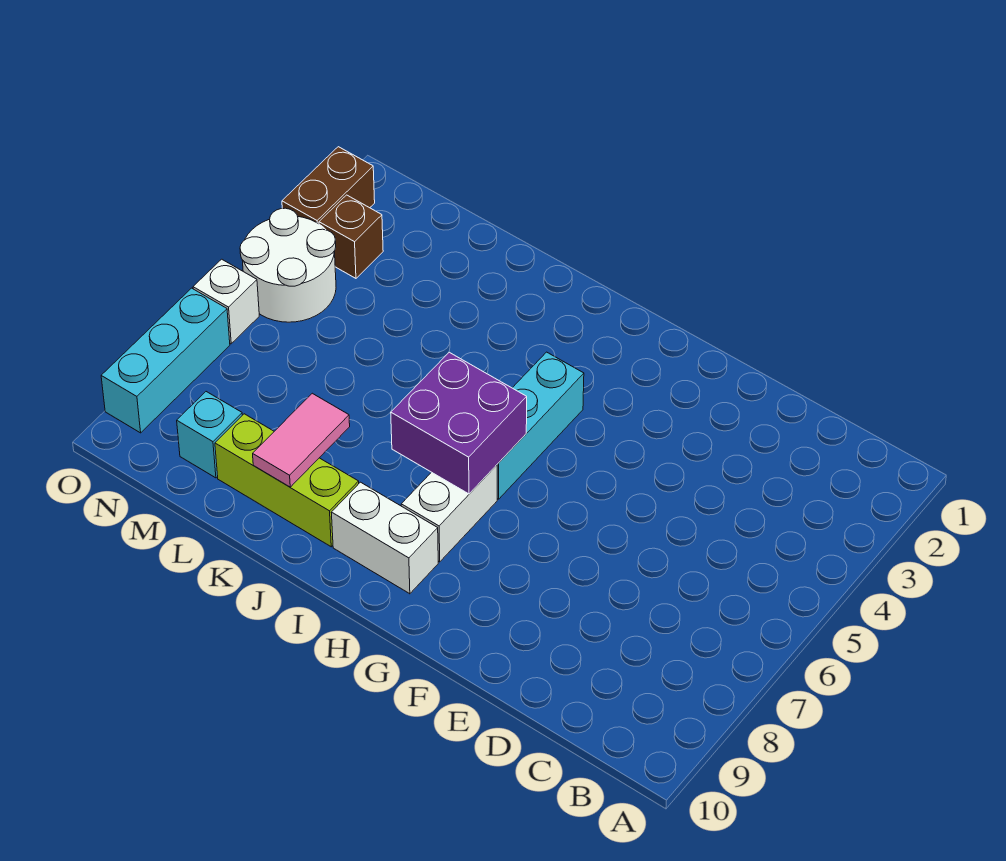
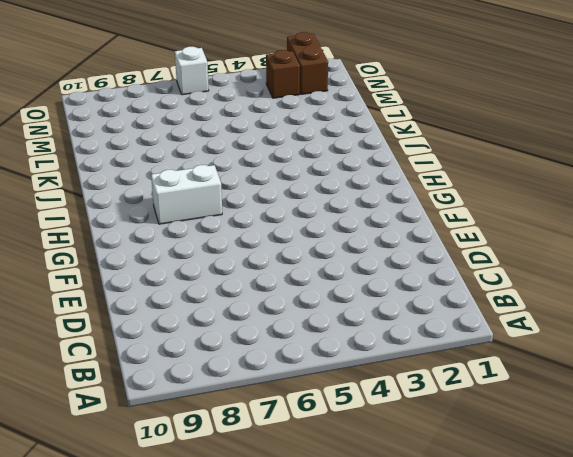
brown 1x2 brick [287,32,328,94] -> brown 1x2 brick turned to [282,147,375,224]
none -> cyan 1x3 brick [497,352,584,499]
none -> white 1x2 brick [331,482,438,594]
none -> lime 1x3 brick [215,414,359,547]

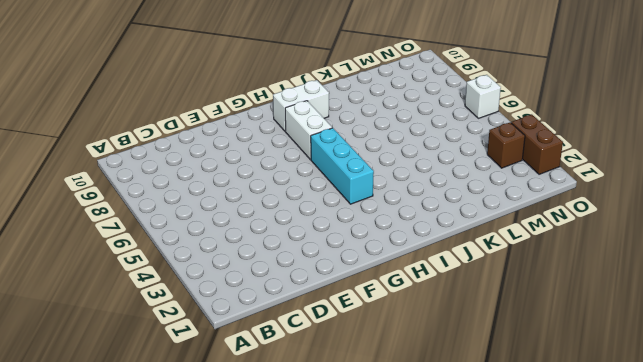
none -> lime 1x3 brick [215,414,359,547]
none -> cyan 1x1 brick [177,392,242,478]
none -> white 2x2 round brick [240,208,336,322]

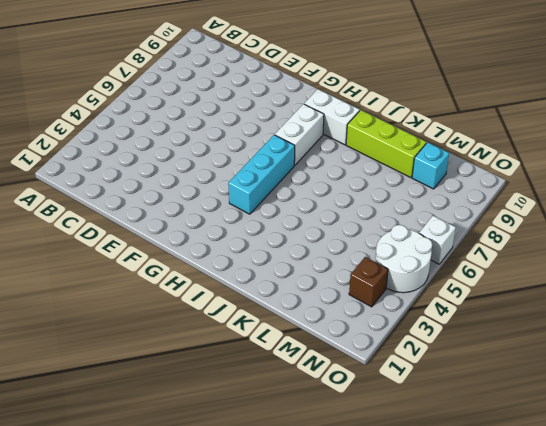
none -> brown 1x2 brick [282,147,375,224]
none -> cyan 1x3 brick [101,288,230,433]
none -> purple 2x2 brick [391,352,527,494]

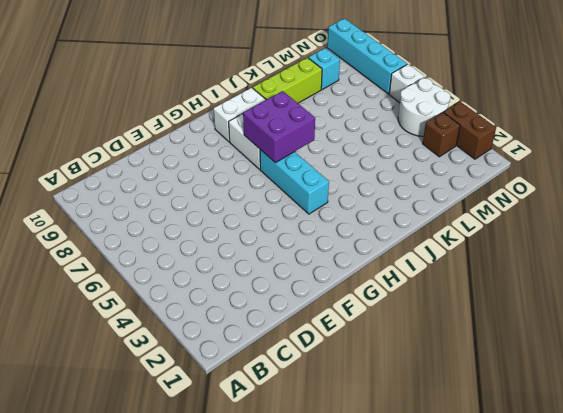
cyan 1x4 brick [327,19,407,94] -> cyan 1x3 brick [101,288,230,433]
none -> pink 1x2 tile [253,393,350,487]

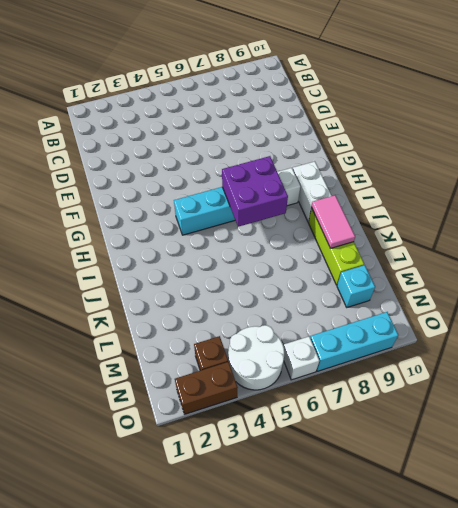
pink 1x2 tile [311,195,355,248] -> pink 1x2 tile turned to [253,393,350,487]

